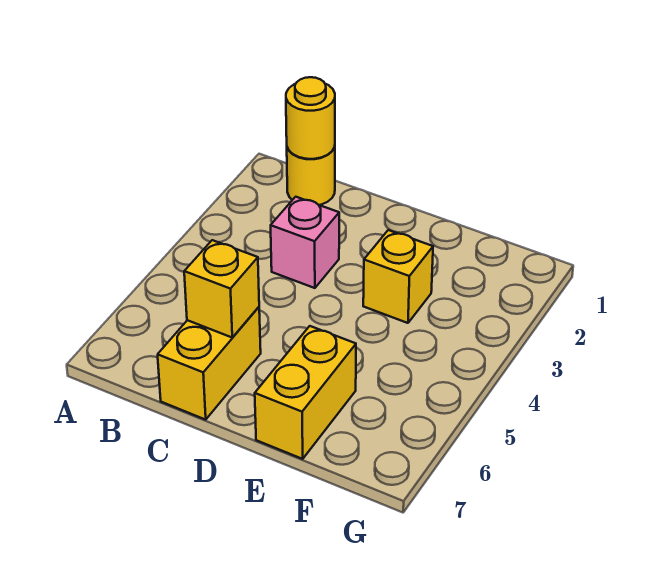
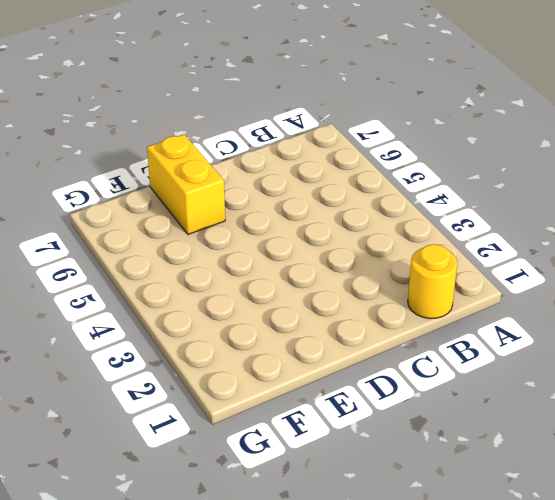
none -> pink 1x1 brick [271,197,339,288]
none -> yellow 1x2 brick [158,307,261,420]

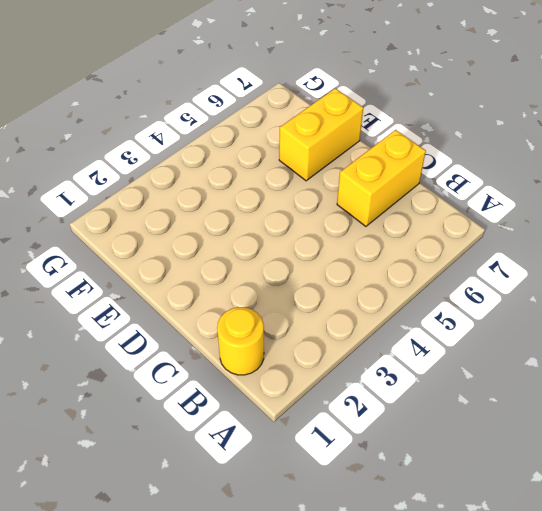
none -> pink 1x1 brick [271,197,339,288]
none -> yellow 1x1 brick [363,230,433,323]

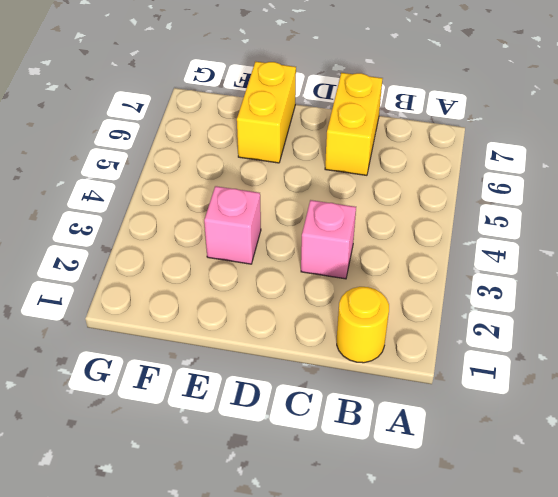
pink 1x1 brick [204,186,261,264] -> yellow 1x1 brick [363,230,433,323]
none -> yellow 1x1 round brick [286,77,335,159]
none -> yellow 1x1 brick [184,240,259,338]

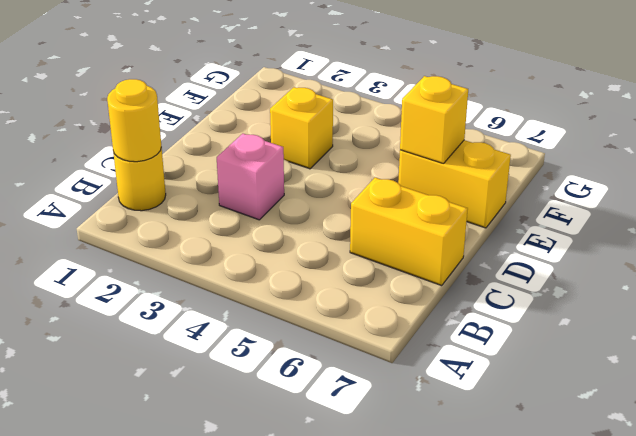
yellow 1x1 brick [400,76,468,164] -> yellow 1x1 brick moved to [184,240,259,338]

